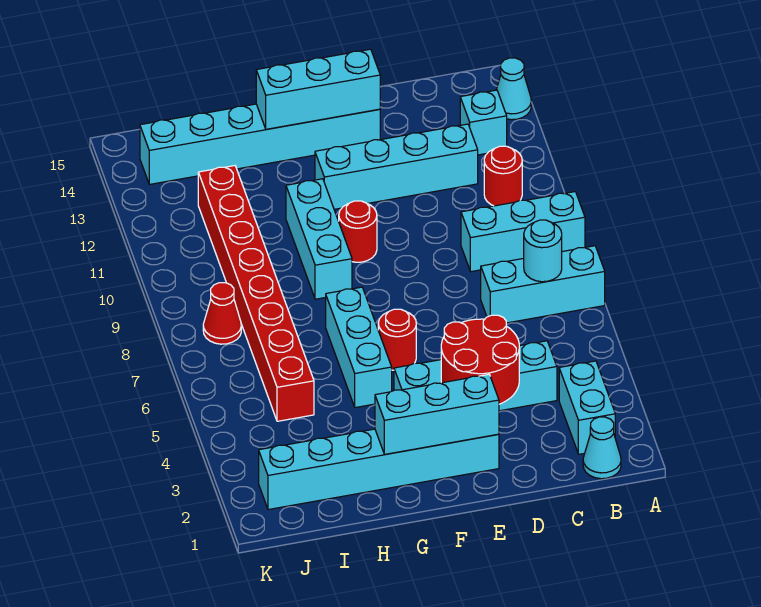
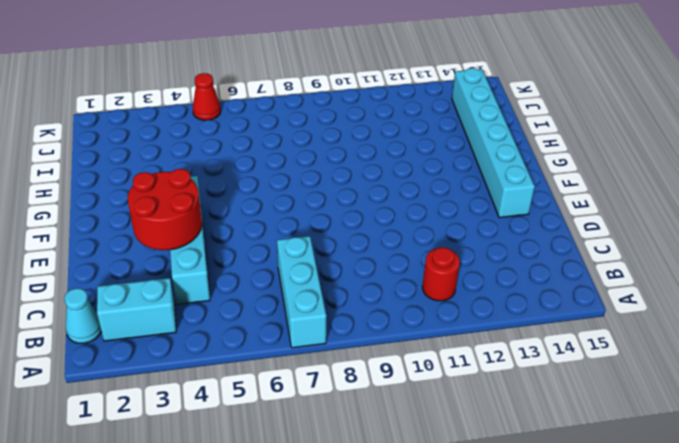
red 1x1 cone [193,73,221,120] -> red 1x1 cone moved to [203,283,241,344]
none -> cyan 1x3 brick [461,192,585,272]
none -> cyan 1x1 cone [496,58,531,120]
none -> cyan 1x1 brick [460,90,507,155]

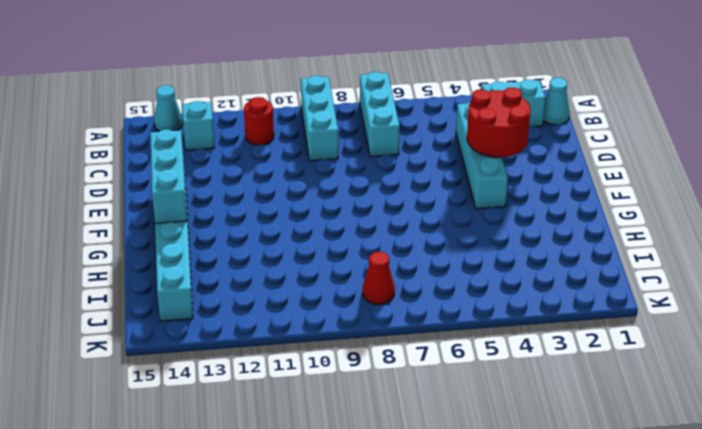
none -> cyan 1x4 brick [315,124,478,209]
none -> cyan 1x6 brick [259,429,499,510]
none -> red 1x1 round brick [378,309,416,370]

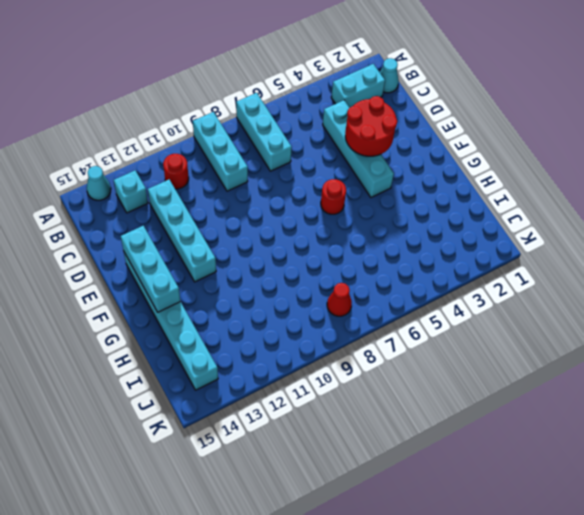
none -> cyan 1x6 brick [259,429,499,510]
none -> red 1x1 round brick [339,201,377,262]
none -> cyan 1x3 brick [326,287,392,408]

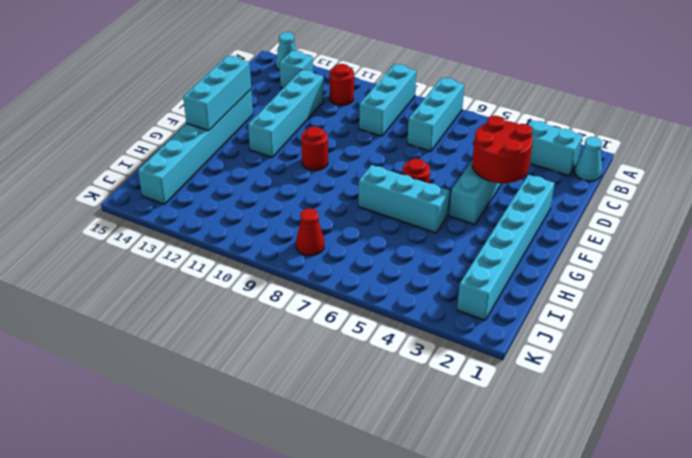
none -> cyan 1x3 brick [286,179,352,299]
none -> red 1x8 brick [198,166,314,421]
none -> cyan 1x1 round brick [524,220,562,282]

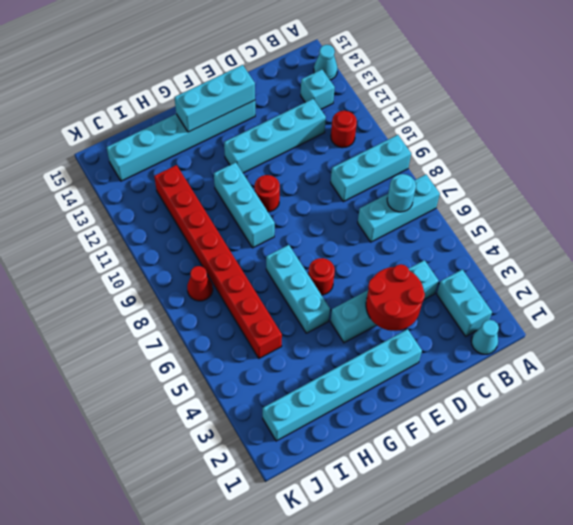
none -> cyan 1x3 brick [375,374,499,454]

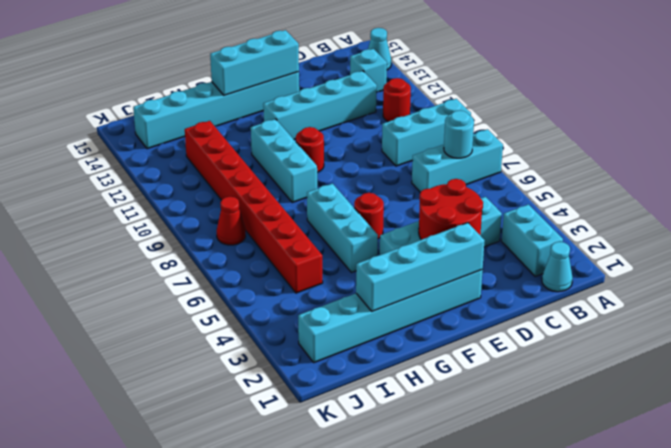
cyan 1x4 brick [356,223,485,311] -> cyan 1x3 brick [375,374,499,454]

